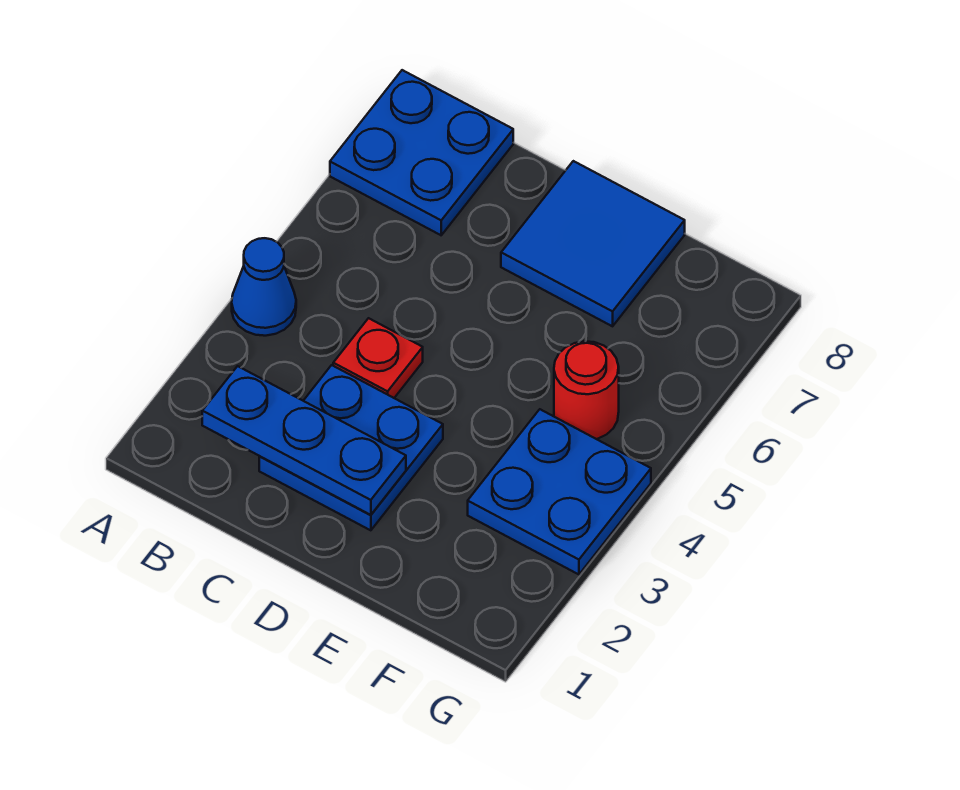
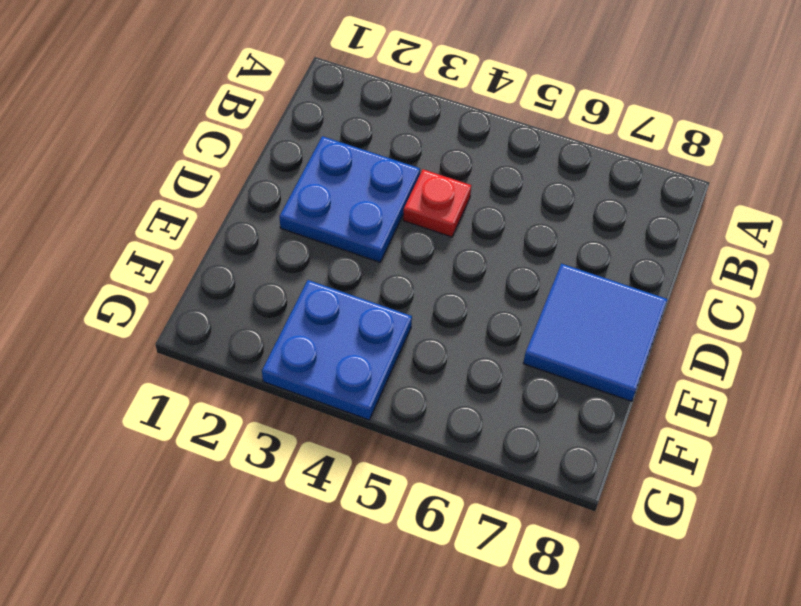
none -> blue 1x1 cone [232,238,296,336]
none -> blue 2x2 plate [330,70,513,235]

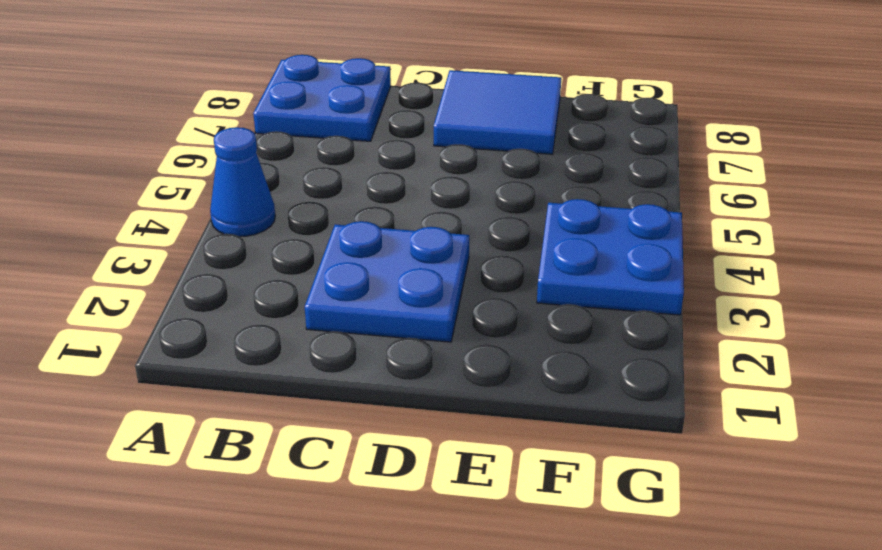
none -> red 1x1 plate [333,318,423,398]
none -> red 1x1 round brick [554,341,619,439]

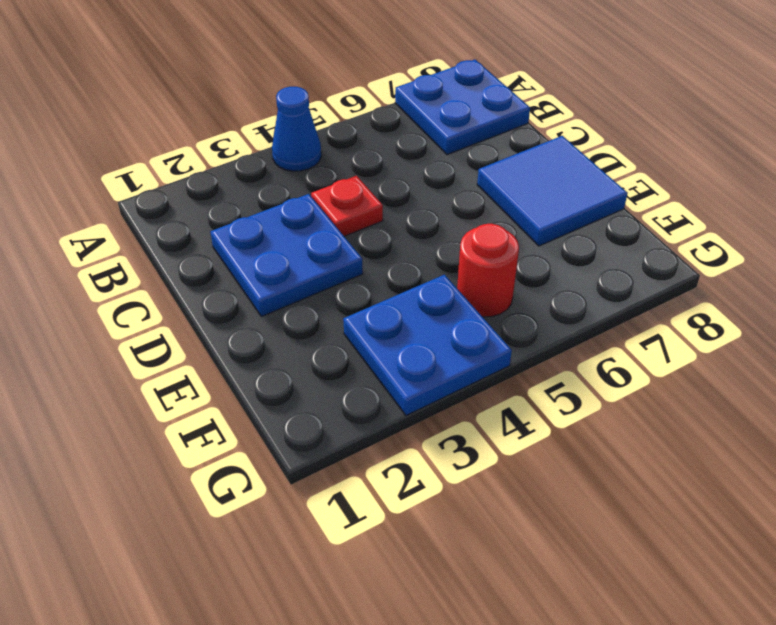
none -> blue 1x3 plate [202,366,406,515]

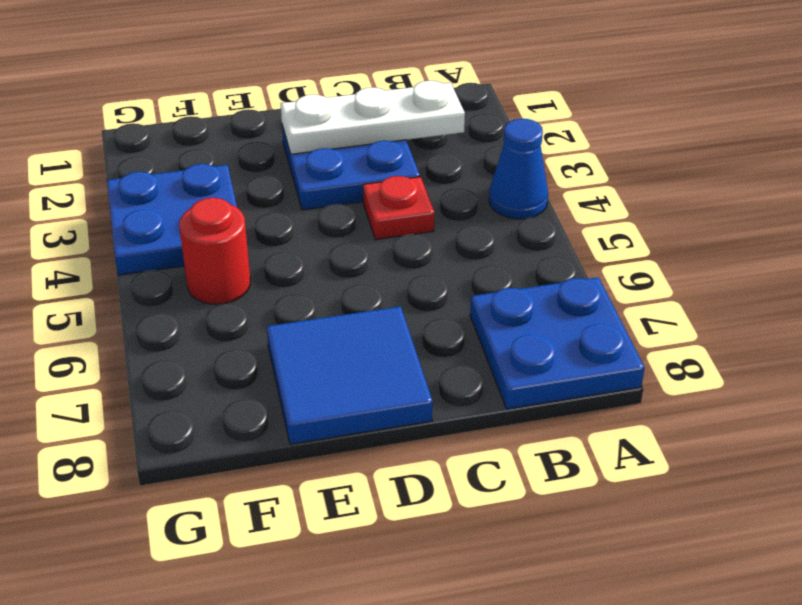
white 1x3 plate [281,81,465,154] -> blue 1x3 plate [202,366,406,515]

